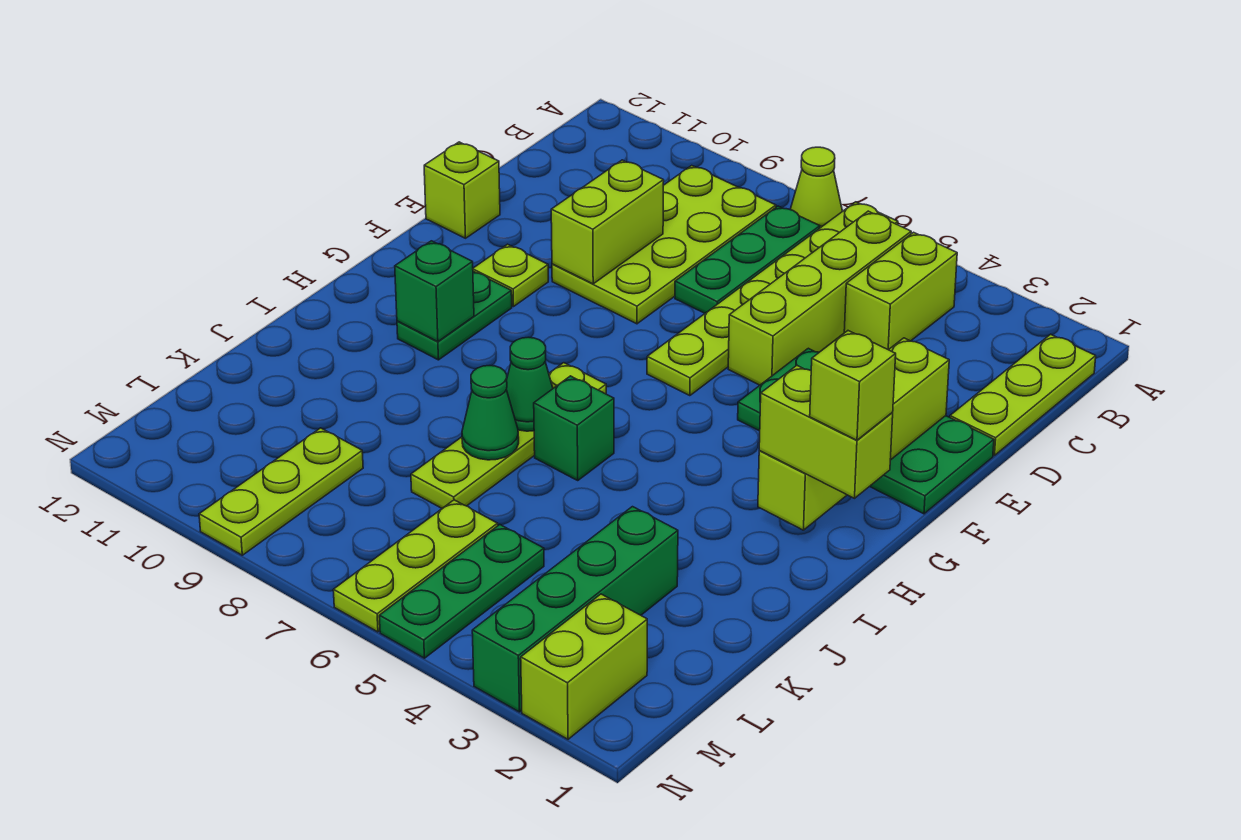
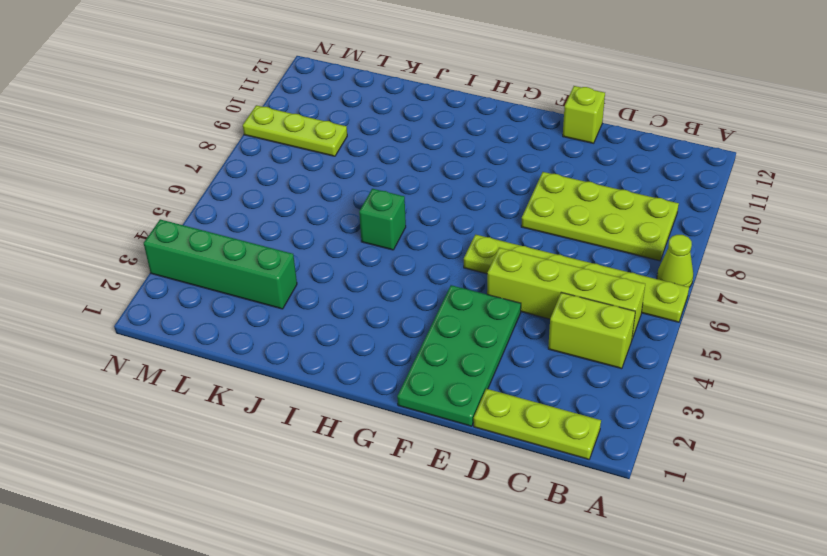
none -> green 1x3 plate [675,206,820,313]
none -> lime 1x1 plate [473,244,548,307]
none -> green 1x2 plate [397,271,512,360]

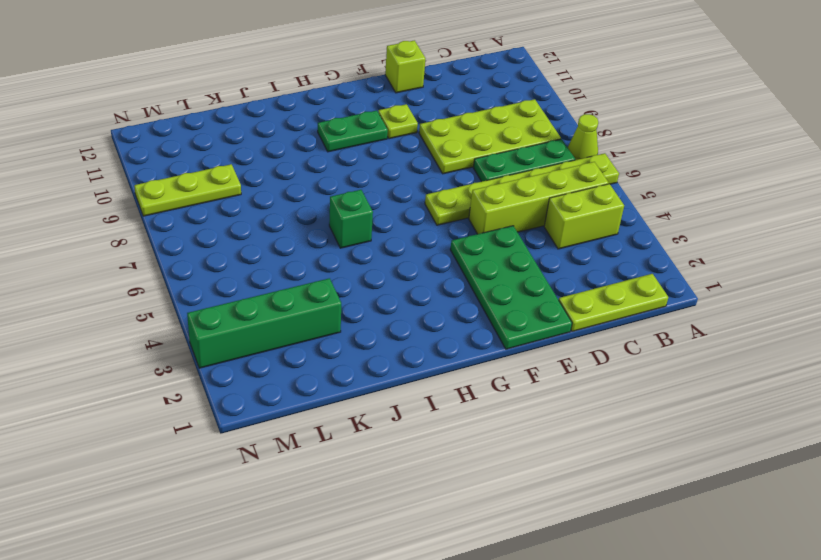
none -> lime 1x4 plate [411,363,606,508]
none -> green 1x3 plate [379,525,544,658]
none -> lime 1x3 plate [333,500,498,632]

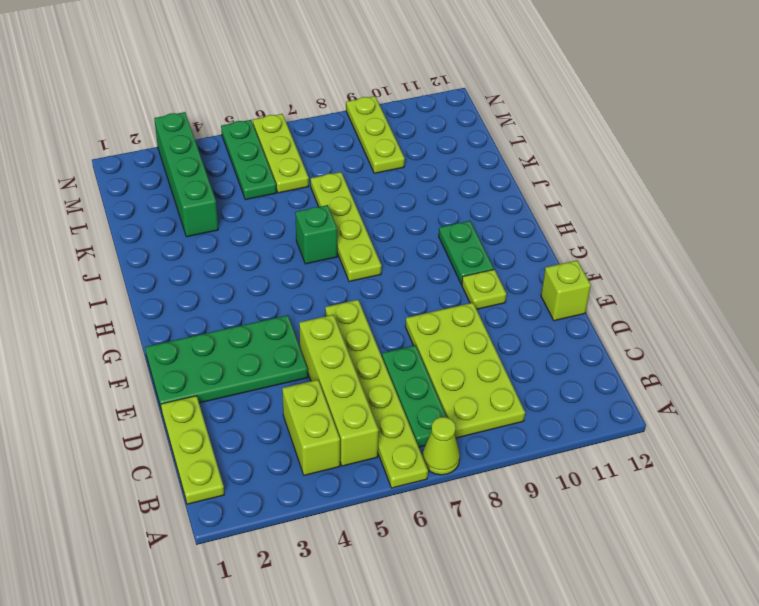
none -> lime 1x2 brick [521,594,647,739]
none -> lime 1x2 brick [551,160,664,284]
none -> lime 1x4 brick [758,338,949,530]

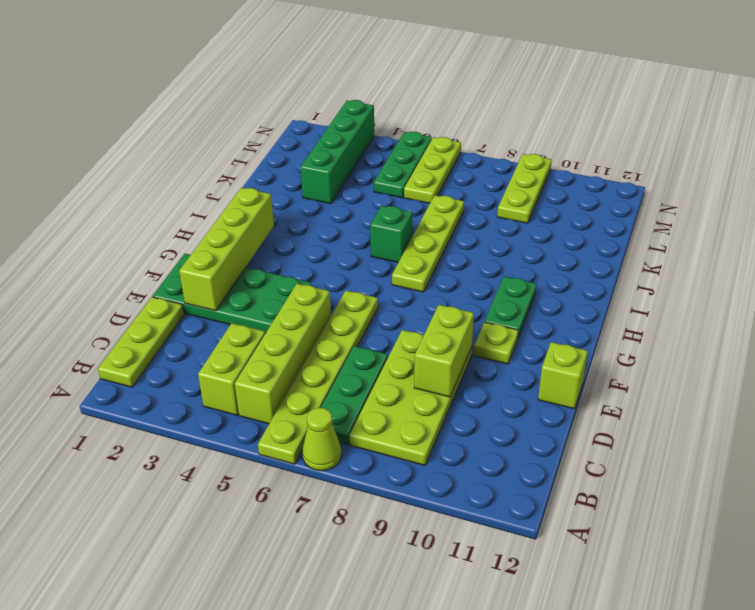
none -> lime 1x2 brick [521,594,647,739]
none -> green 1x1 brick [395,241,474,342]
none -> green 1x1 cone [506,337,553,431]

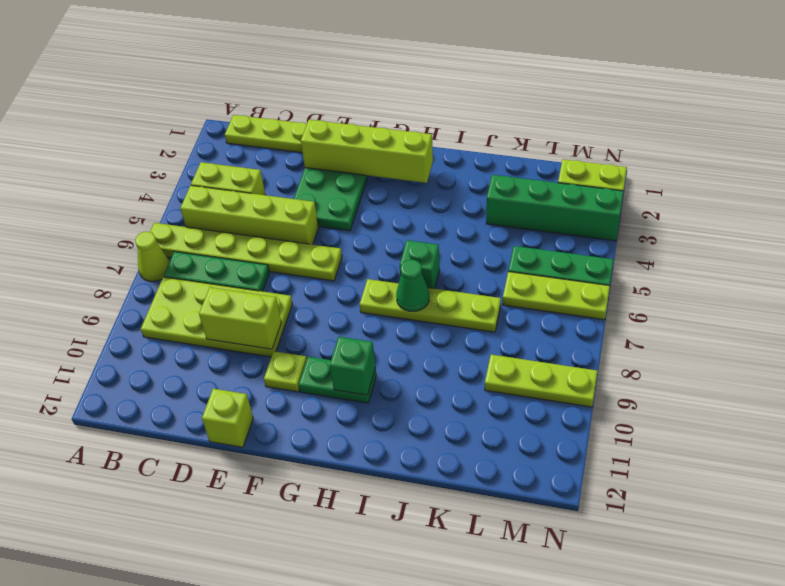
none -> green 1x1 cone [462,366,519,460]
none -> lime 1x2 brick [759,366,893,498]
none -> lime 1x1 brick [810,331,896,440]

